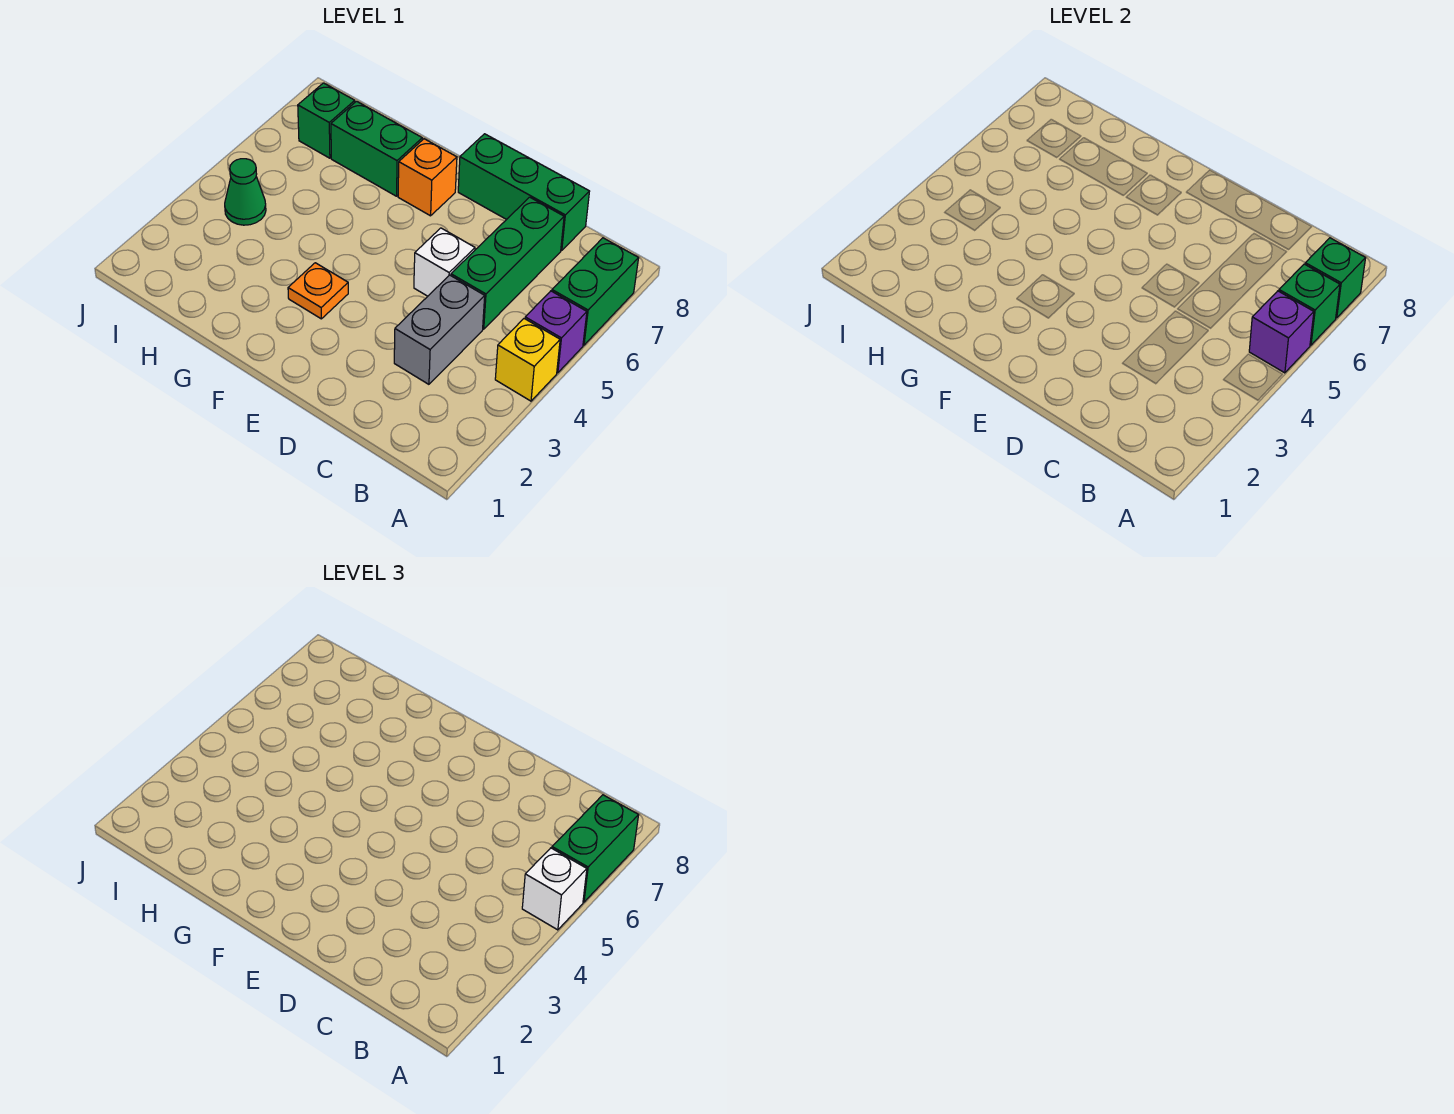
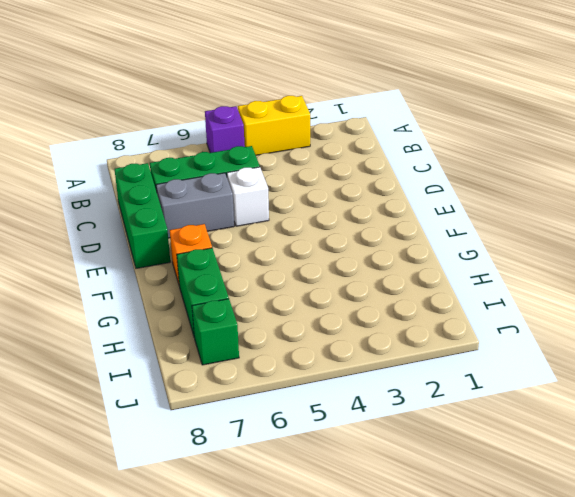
yellow 1x2 brick [238,96,310,155] -> yellow 1x1 brick [495,319,560,401]
grey 1x2 brick [156,173,234,238] -> grey 1x2 brick moved to [394,275,485,384]
none -> green 1x2 brick [552,238,639,345]
none -> orange 1x1 plate [288,263,348,319]
none -> green 1x1 cone [225,159,266,225]

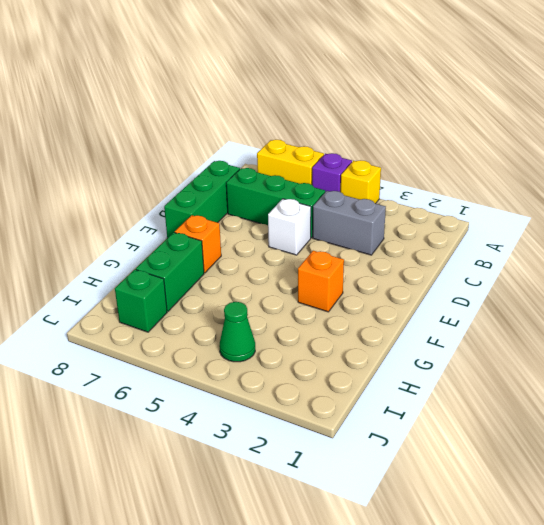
yellow 1x2 brick [257,140,324,185] -> green 1x2 brick [552,238,639,345]
orange 1x1 brick [298,251,344,312] -> orange 1x1 plate [288,263,348,319]
none -> purple 1x1 brick [1249,291,1314,373]
none -> green 1x1 brick [1279,264,1340,345]
none -> green 1x1 brick [1305,238,1366,318]

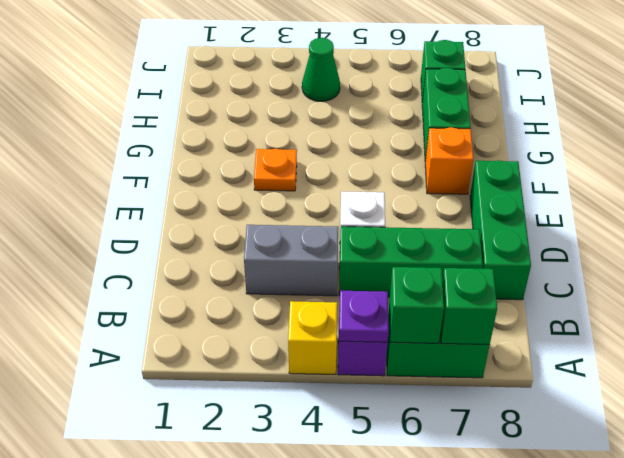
purple 1x1 plate [339,291,389,342] -> purple 1x1 brick [1249,291,1314,373]
none -> white 1x1 brick [522,848,587,930]
none -> green 1x2 brick [552,795,639,902]

